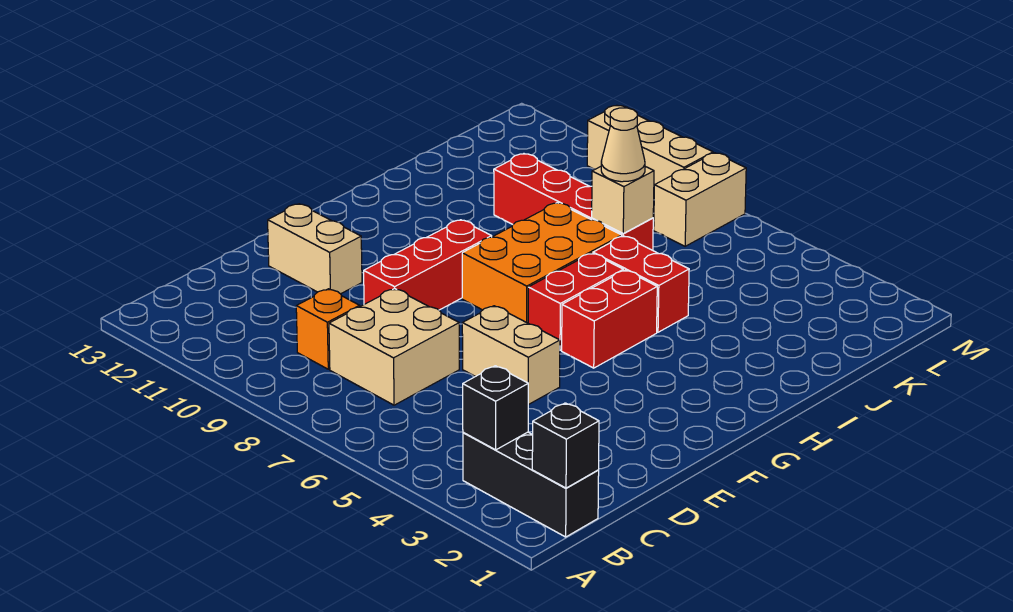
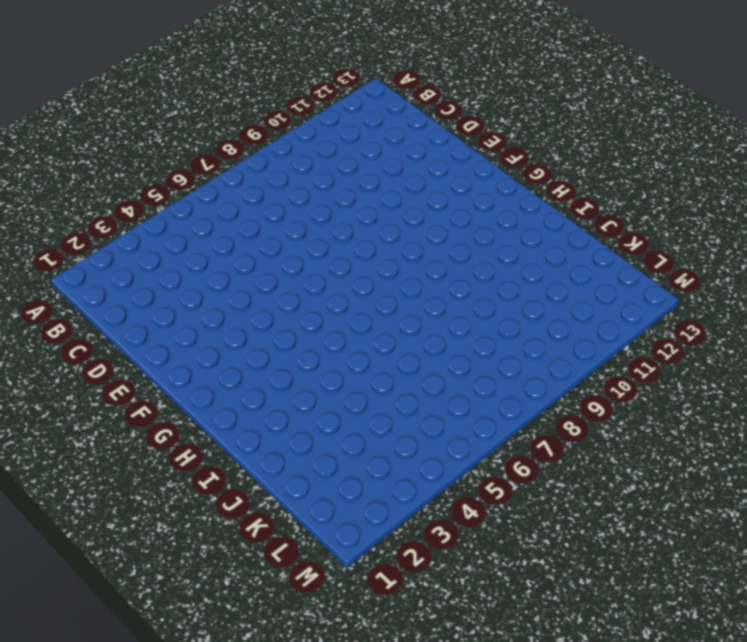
none -> black 1x3 brick [463,432,599,537]
none -> tan 2x2 brick [329,289,459,405]
none -> orange 1x1 brick [296,289,360,369]

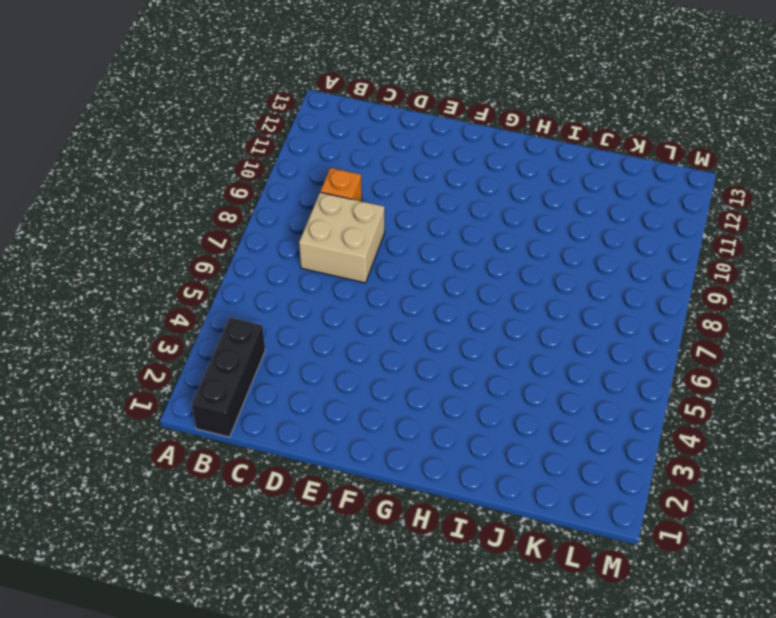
none -> tan 1x2 brick [462,306,560,405]
none -> red 1x3 brick [364,220,492,310]
none -> tan 1x2 brick [268,204,362,294]

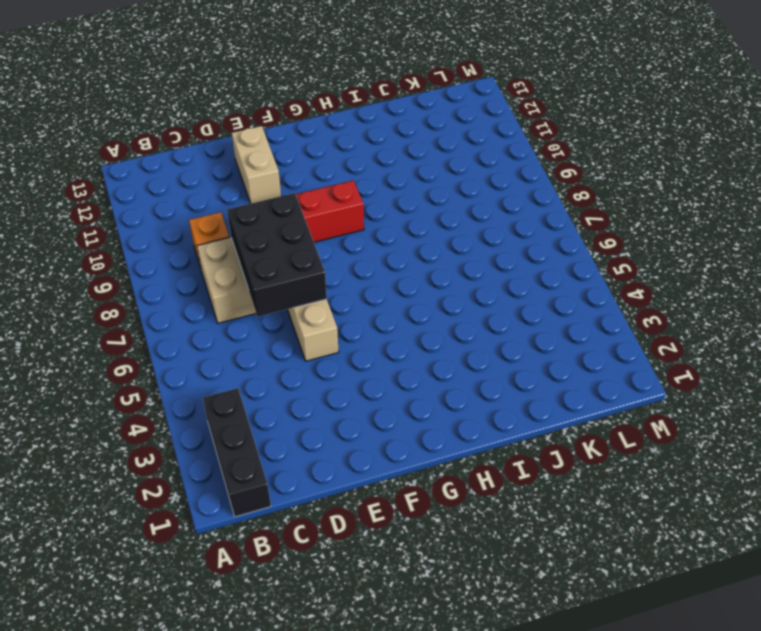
black 2x3 brick [227,193,327,317] -> none
none -> red 1x2 brick [562,270,657,368]
none -> red 1x2 brick [528,253,623,350]
none -> orange 2x3 brick [462,203,622,323]

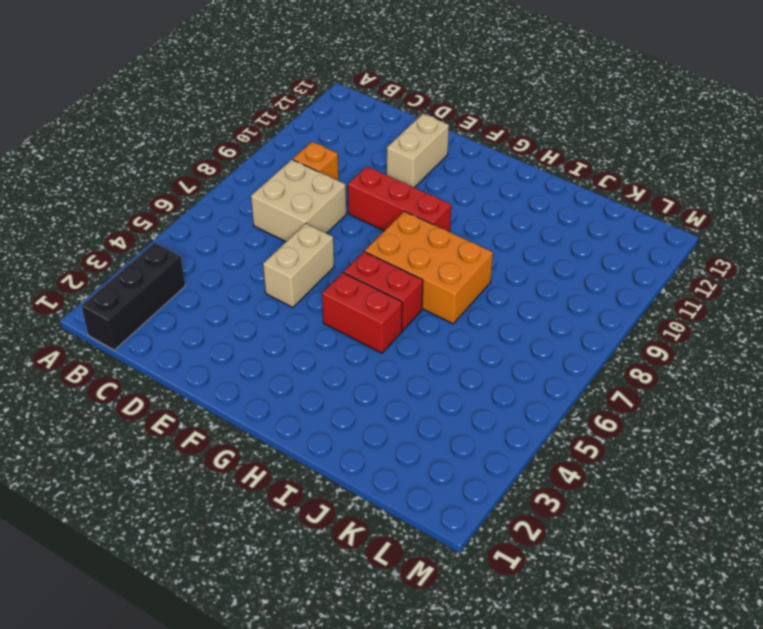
none -> red 1x2 brick [593,236,689,332]
none -> red 1x4 brick [494,154,653,250]
none -> tan 1x2 brick [654,153,746,246]

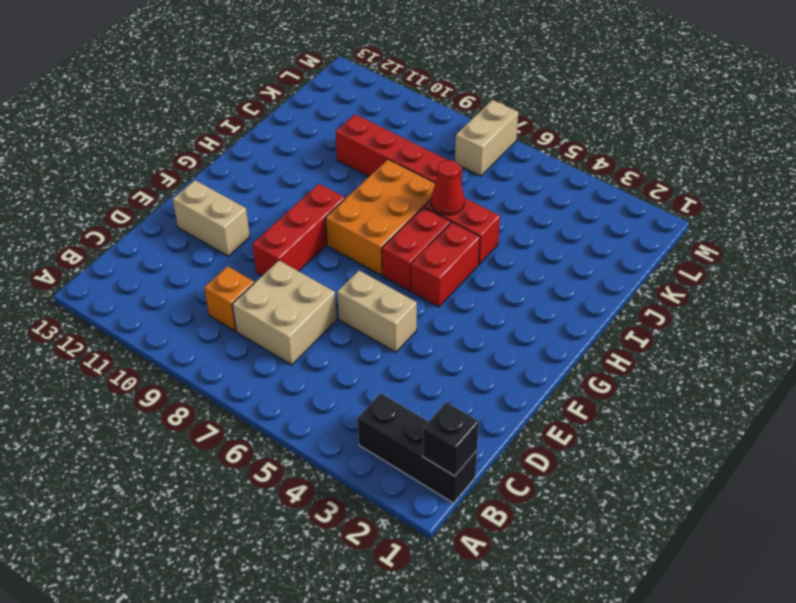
red 1x1 cone [431,160,465,215] -> none
none -> tan 1x3 brick [587,106,713,185]
none -> black 1x1 brick [463,366,528,450]
none -> tan 1x1 brick [592,167,654,233]

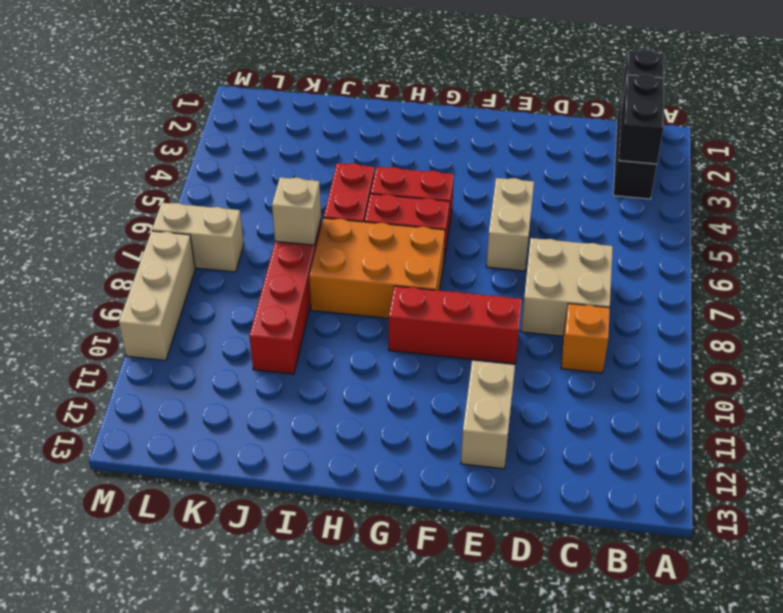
black 1x2 brick [619,74,664,164] -> black 1x1 brick [463,366,528,450]
none -> tan 1x1 cone [601,108,645,182]

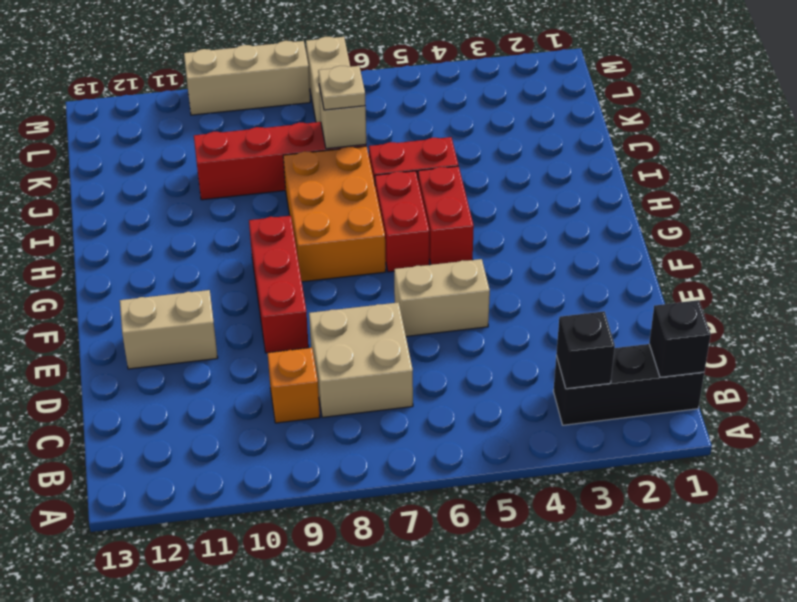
tan 1x1 plate [318,66,365,110] -> tan 1x1 cone [601,108,645,182]

